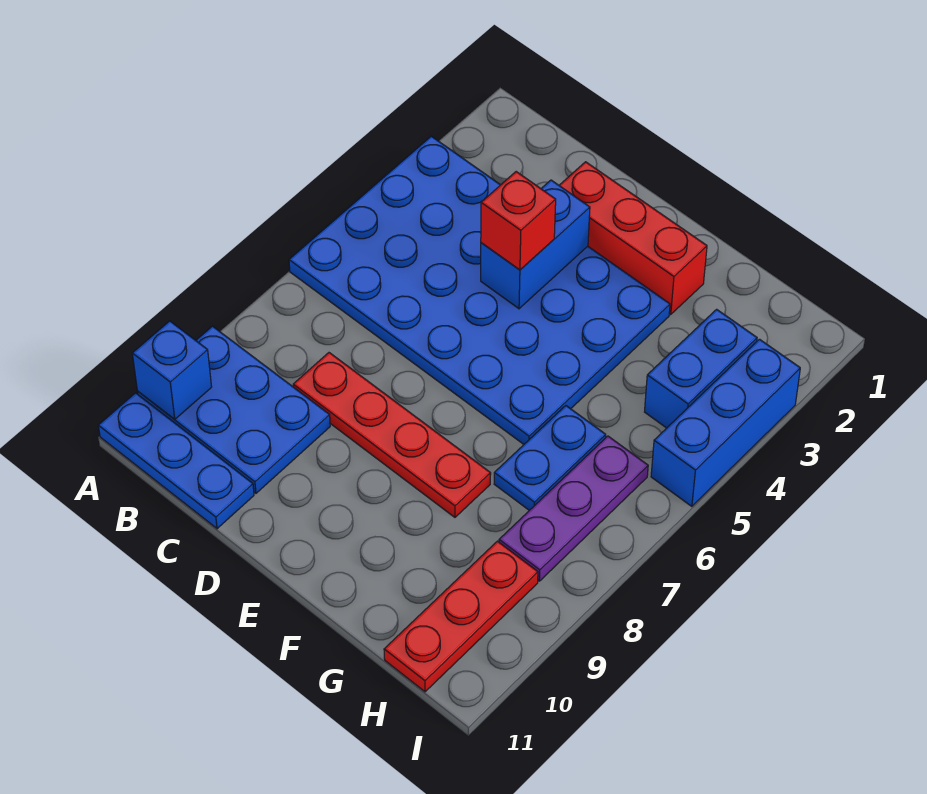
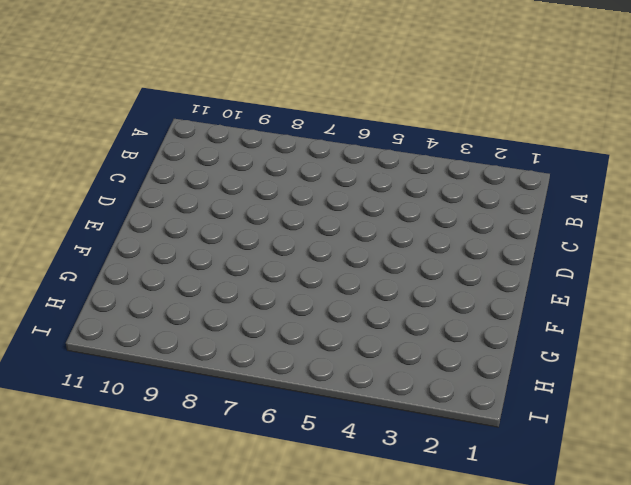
none -> blue 4x6 plate [289,136,670,444]
none -> blue 2x3 plate [137,326,330,493]
none -> blue 1x3 plate [98,393,254,529]

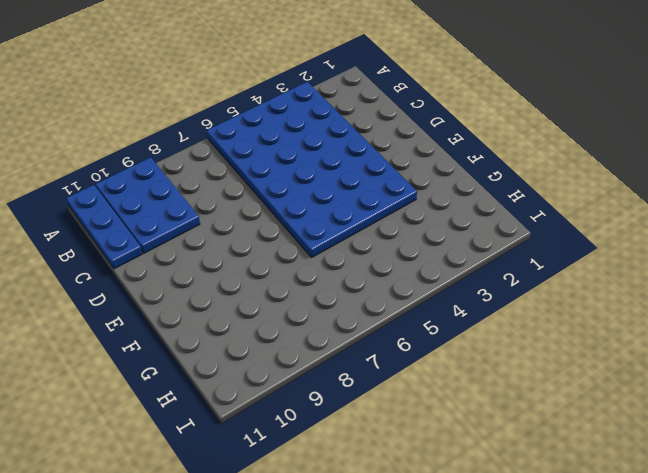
none -> red 1x4 plate [293,353,491,517]
none -> red 1x3 brick [559,162,707,314]
none -> blue 1x2 plate [494,406,606,510]

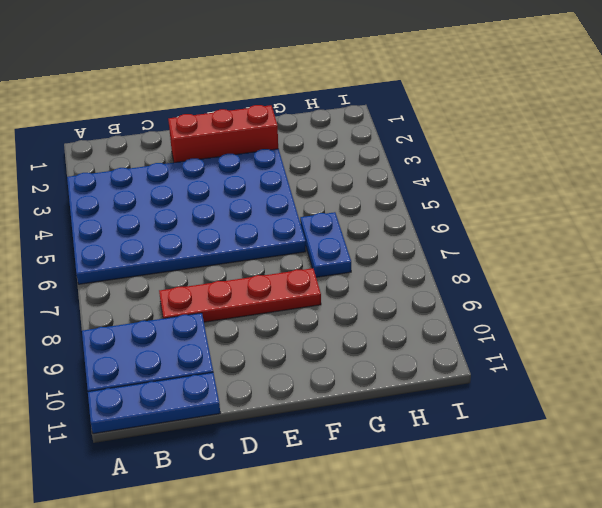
none -> blue 1x2 brick [645,309,757,428]
none -> purple 1x3 plate [499,436,648,581]
none -> red 1x3 plate [384,541,538,692]

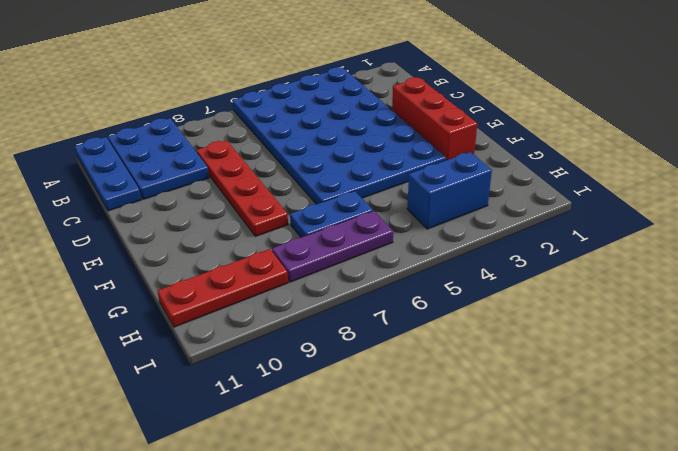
none -> blue 1x3 brick [651,339,800,506]
none -> blue 1x1 brick [132,321,212,419]
none -> blue 1x2 brick [481,180,590,309]

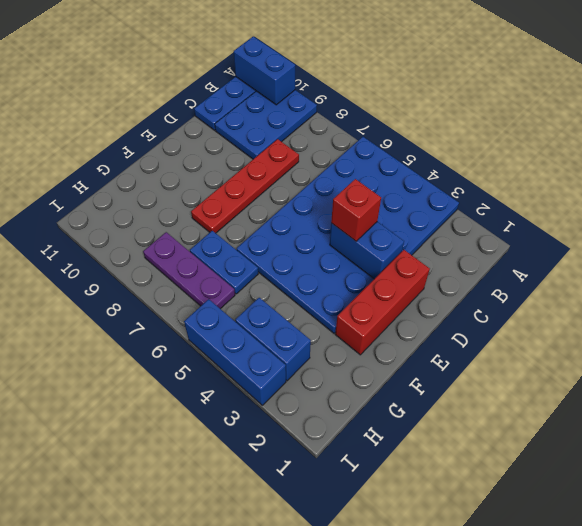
blue 1x2 brick [234,36,295,105] -> blue 1x1 brick [132,321,212,419]
none -> red 1x3 plate [384,541,538,692]

